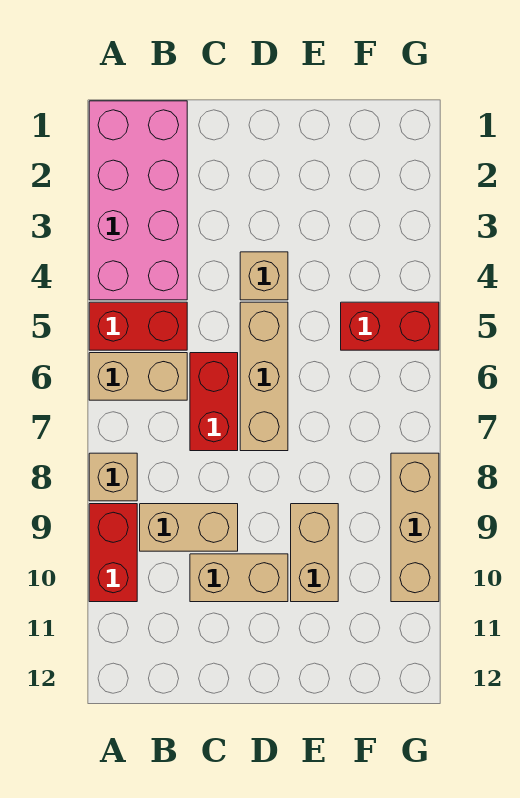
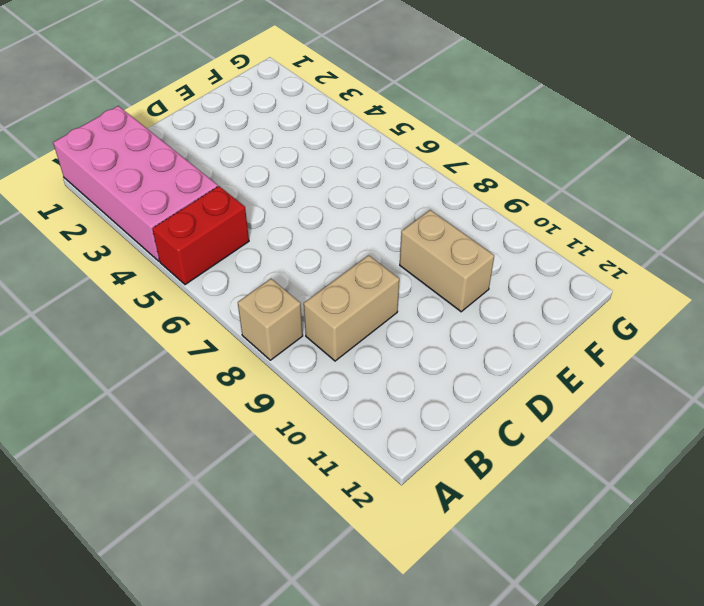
none -> tan 1x2 brick [89,353,187,400]
none -> red 1x2 brick [89,504,137,602]
none -> red 1x2 brick [190,353,238,451]

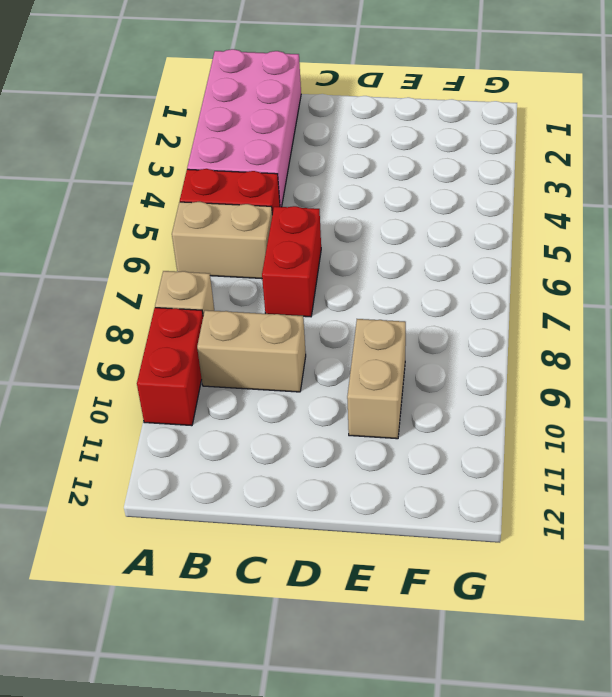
none -> tan 1x2 brick [190,554,288,602]
none -> tan 1x1 brick [240,252,288,300]
none -> tan 1x3 brick [240,302,288,451]

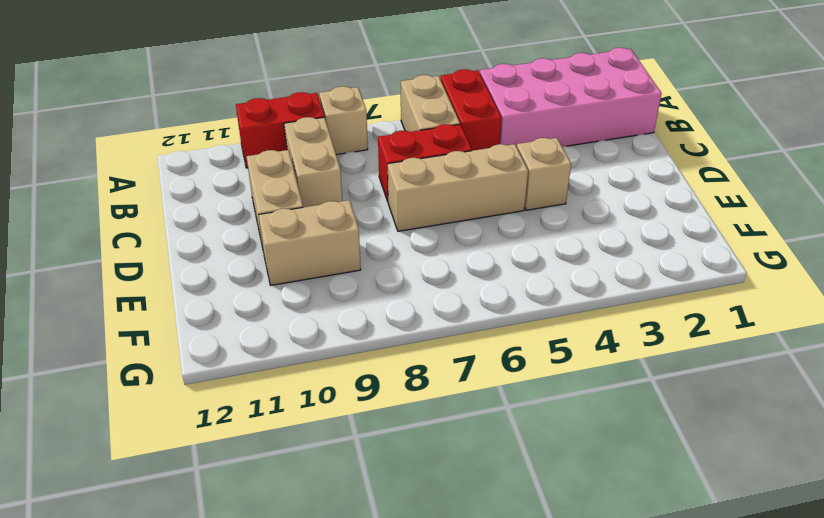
none -> red 1x2 brick [341,302,439,350]
none -> tan 1x3 brick [391,453,439,602]

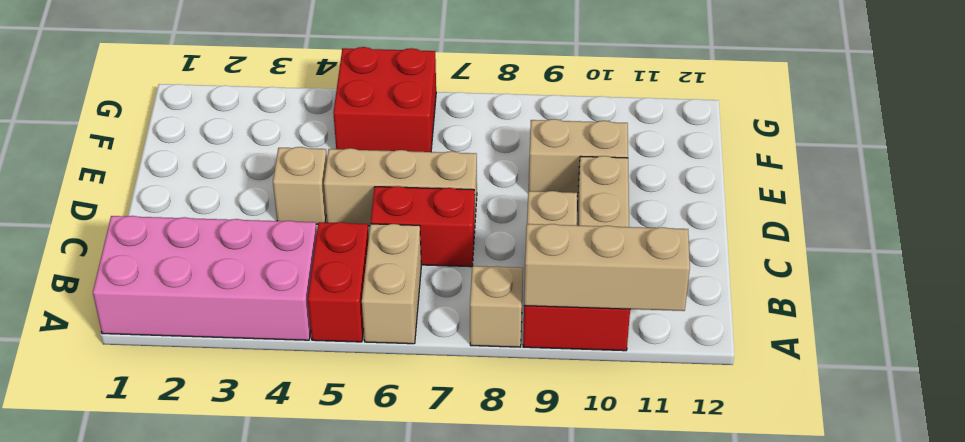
tan 1x3 brick [524,224,690,311] -> tan 1x3 brick moved to [391,453,439,602]
red 2x2 brick [333,47,436,152] -> red 1x2 brick [341,302,439,350]

